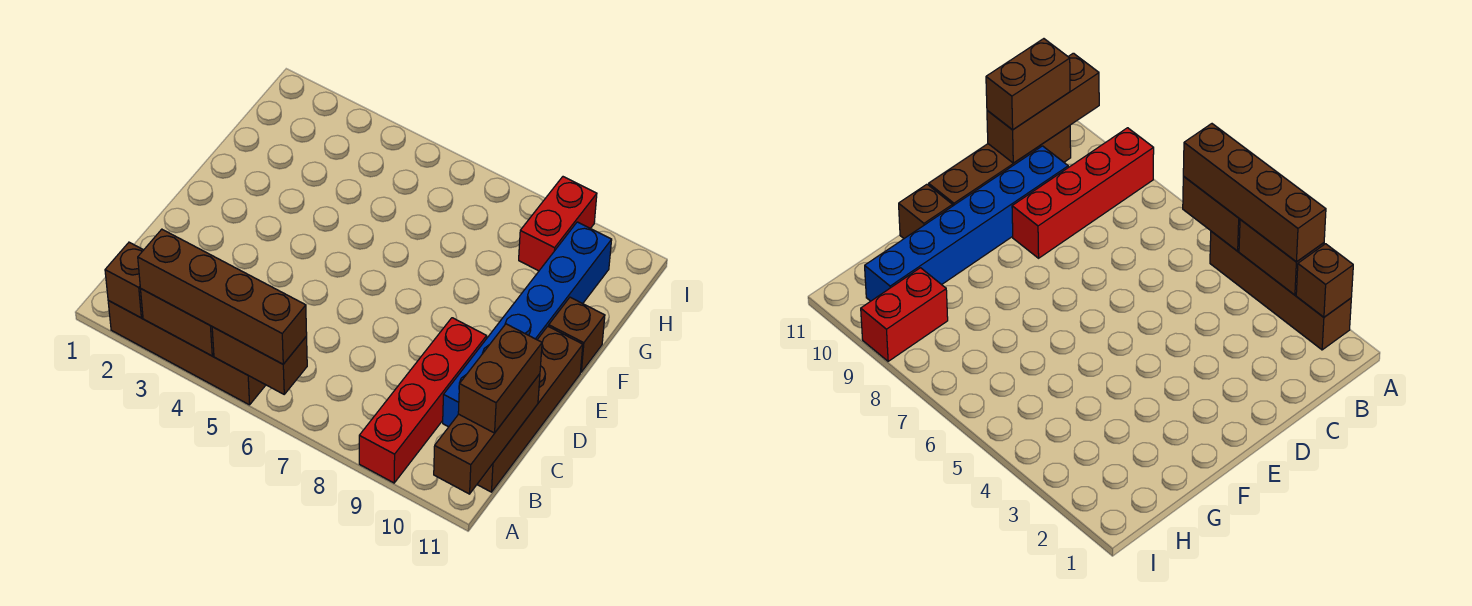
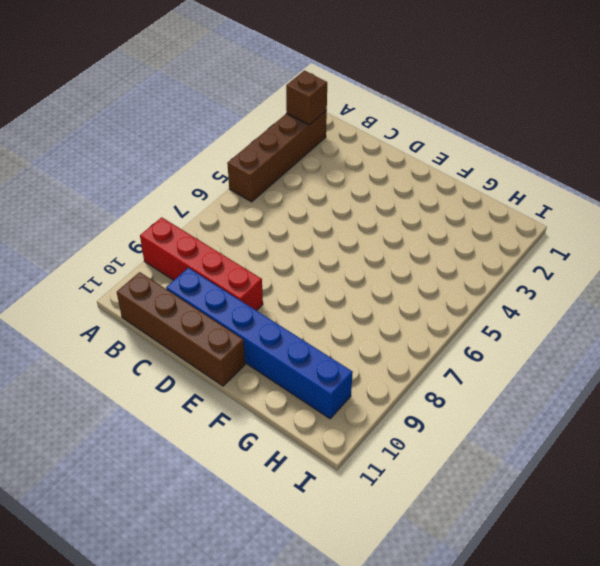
none -> brown 1x1 brick [549,297,605,372]
none -> red 1x2 brick [519,177,597,271]
none -> brown 1x2 brick [140,288,214,356]

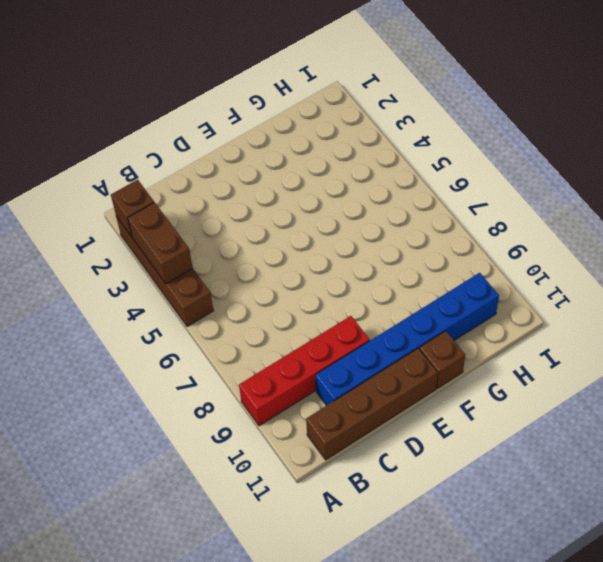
none -> red 1x2 brick [519,177,597,271]
none -> brown 1x2 brick [212,327,307,394]
none -> brown 1x3 brick [434,374,540,494]

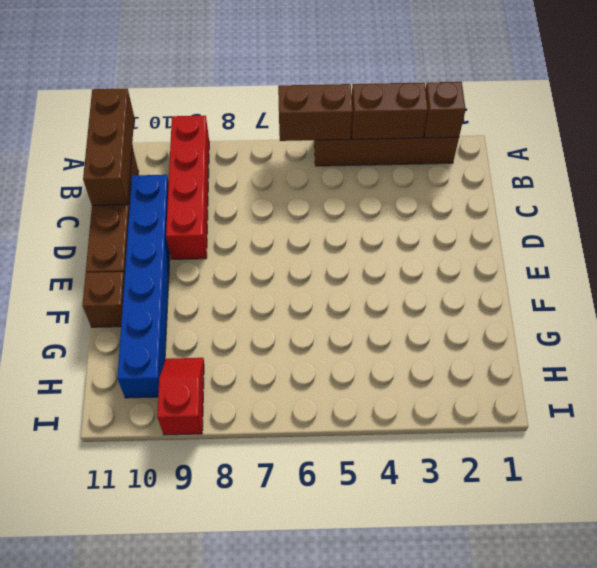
red 1x2 slope [157,358,204,435] -> red 1x2 brick [519,177,597,271]
none -> brown 1x4 brick [138,229,307,364]
none -> brown 1x2 brick [458,324,542,433]

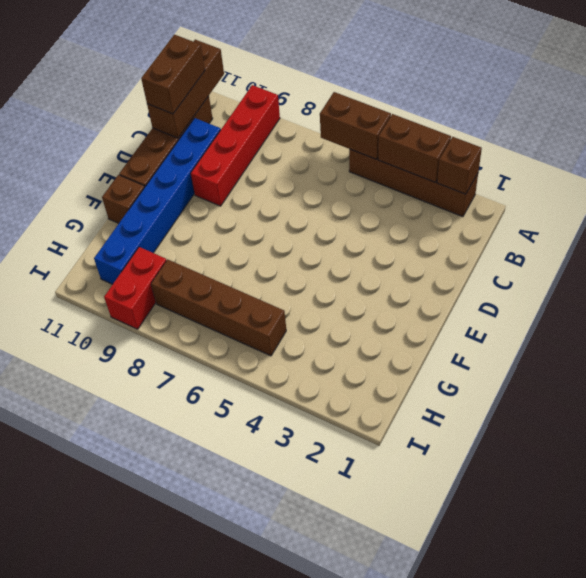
brown 1x4 brick [151,259,286,356] -> brown 1x4 brick moved to [138,229,307,364]

